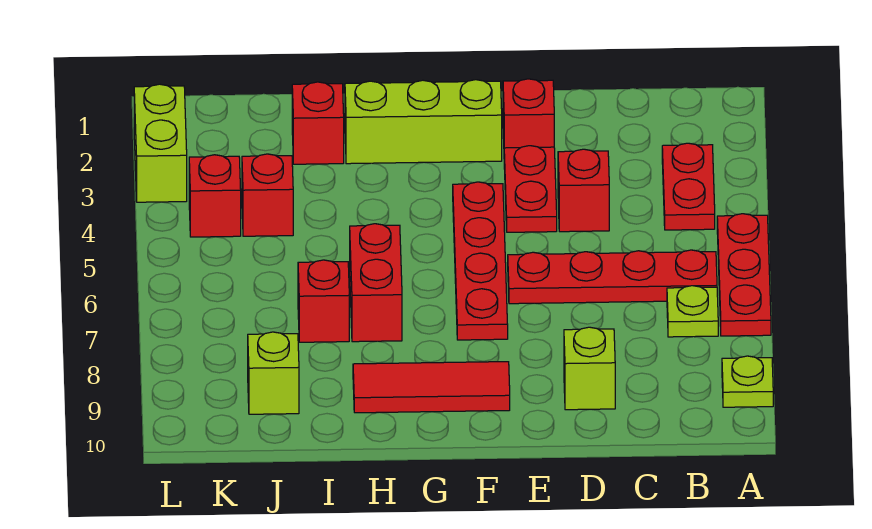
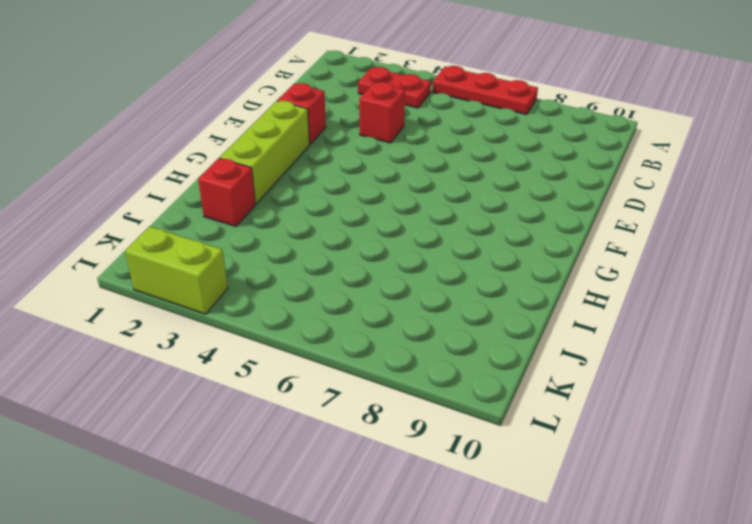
none -> lime 1x1 plate [722,356,773,407]
none -> red 1x4 plate [508,250,717,304]
none -> lime 1x1 plate [667,286,718,337]

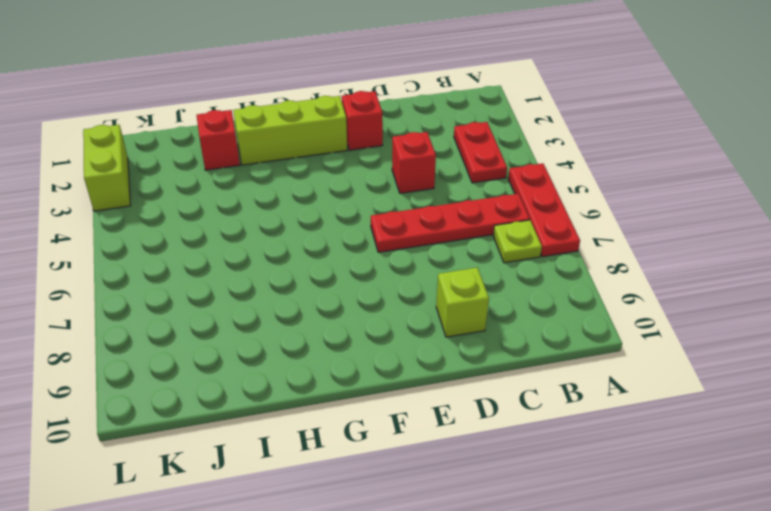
none -> lime 1x1 plate [722,356,773,407]
none -> red 1x2 plate [504,146,557,232]
none -> red 1x4 plate [453,182,508,340]

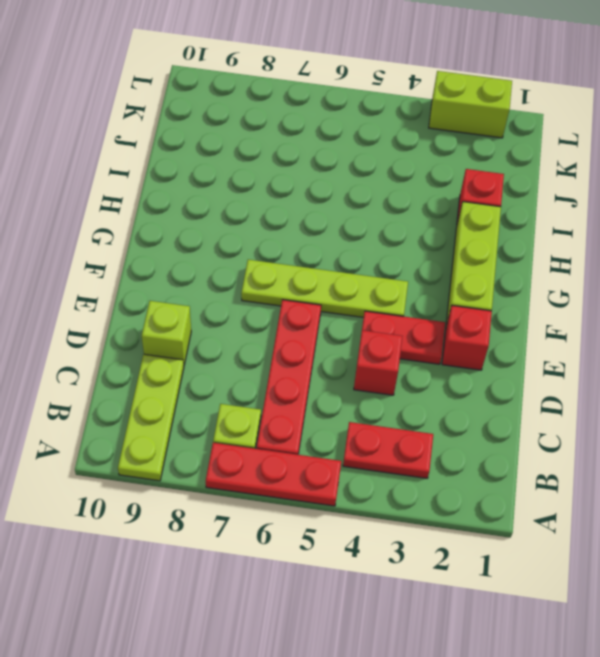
lime 1x3 plate [118,354,184,481] -> lime 1x1 plate [722,356,773,407]
lime 1x4 plate [241,260,408,317] -> red 1x4 plate [453,182,508,340]
none -> red 1x3 tile [353,362,510,413]
none -> red 1x2 brick [350,224,402,342]
none -> red 1x1 brick [298,260,349,342]

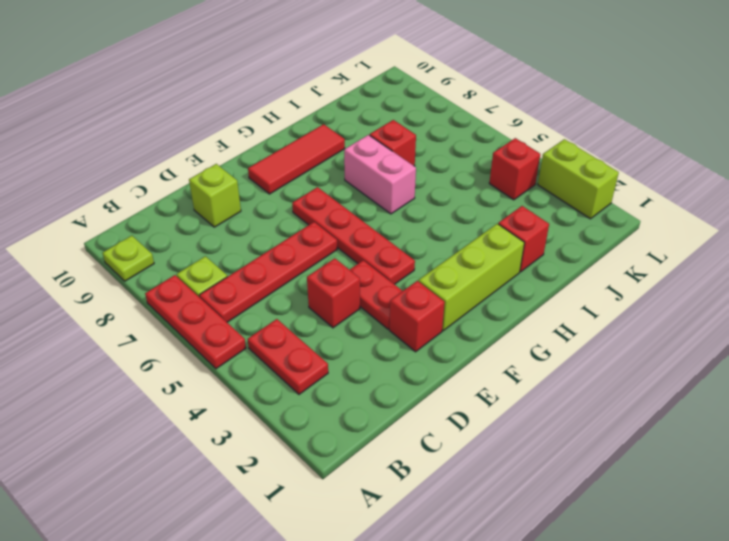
pink 1x2 brick [344,135,416,214] -> red 1x2 brick [350,224,402,342]
none -> red 1x1 brick [242,154,293,236]
none -> lime 1x1 brick [248,332,299,414]

